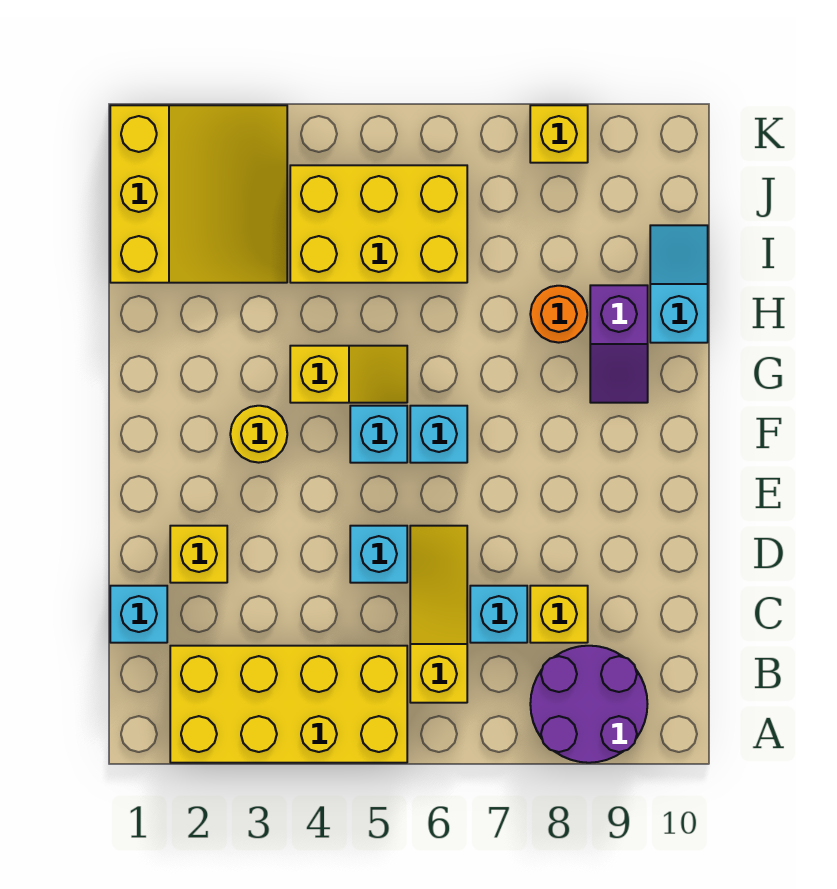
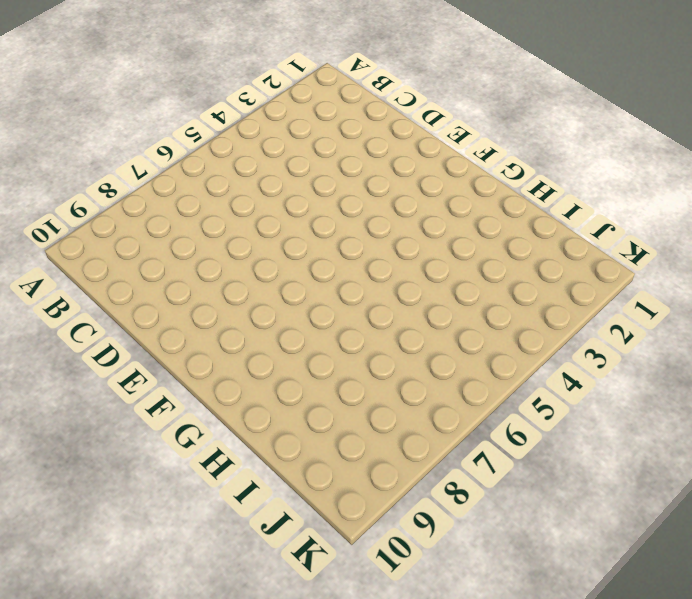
none -> yellow 2x4 brick [170,646,407,763]
none -> purple 2x2 round brick [530,646,647,763]
none -> yellow 1x3 slope [410,526,467,703]

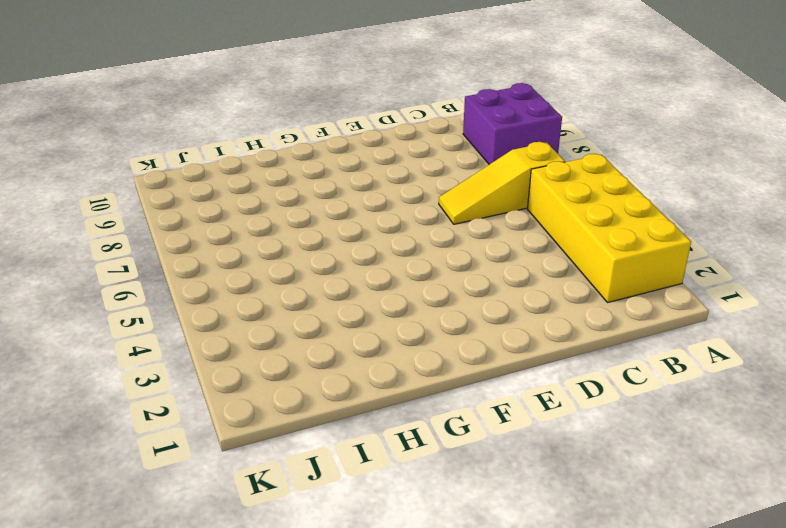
purple 2x2 brick [463,83,562,164] -> purple 2x2 round brick [530,646,647,763]
none -> cyan 1x1 brick [110,586,167,643]
none -> cyan 1x1 brick [470,586,527,643]
none -> yellow 1x1 brick [530,586,588,643]

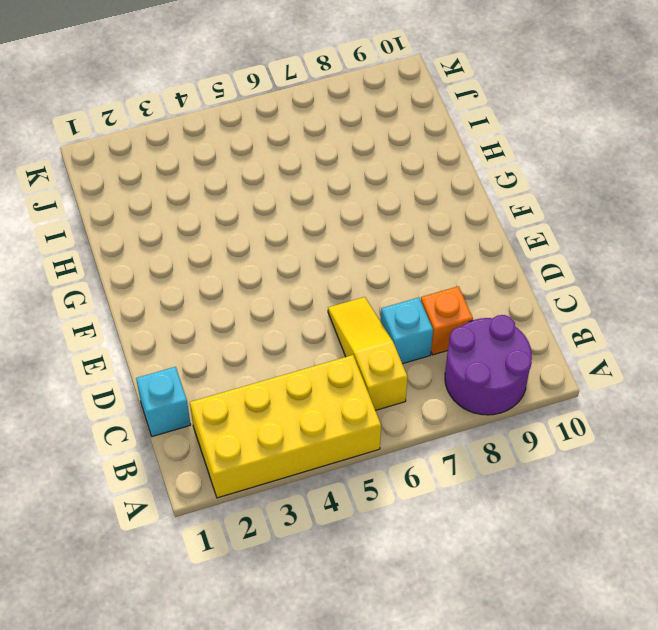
orange 1x1 brick [421,286,473,355] -> yellow 1x1 brick [530,586,588,643]
none -> yellow 1x1 brick [170,526,227,583]
none -> cyan 1x1 brick [350,526,407,583]
none -> yellow 1x1 round brick [230,406,287,463]

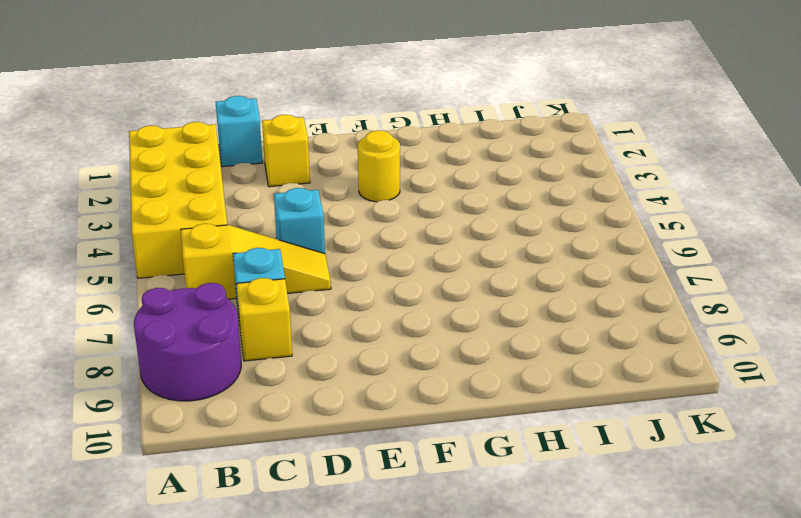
none -> cyan 1x1 brick [350,406,407,463]
none -> cyan 1x1 brick [410,406,467,463]
none -> yellow 1x2 slope [290,346,407,403]

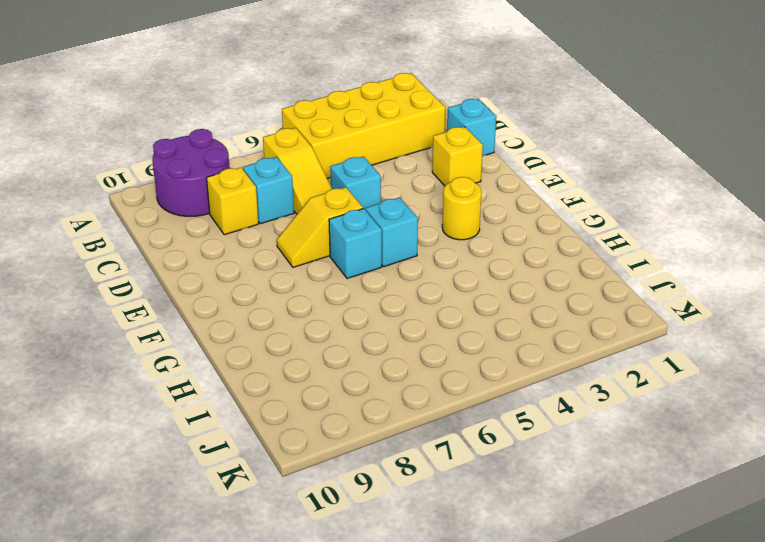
yellow 1x2 slope [277,187,363,267] -> yellow 1x2 slope moved to [290,346,407,403]
none -> purple 1x2 slope [590,285,648,403]
none -> orange 1x1 round brick [530,286,587,343]
none -> cyan 1x2 slope [650,225,708,343]

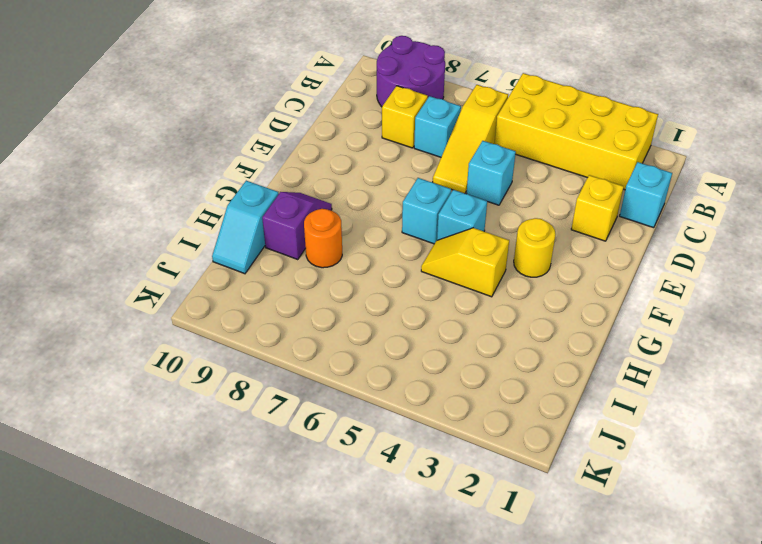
none -> yellow 3x3 slope [110,105,287,283]
none -> yellow 2x3 brick [290,165,467,283]
none -> yellow 1x1 brick [530,105,588,163]

